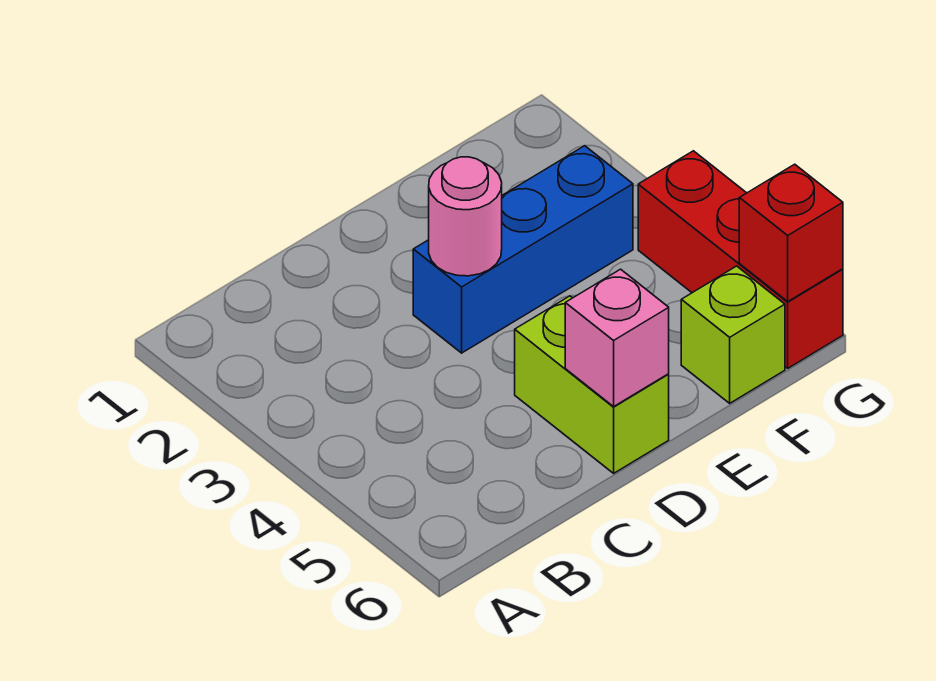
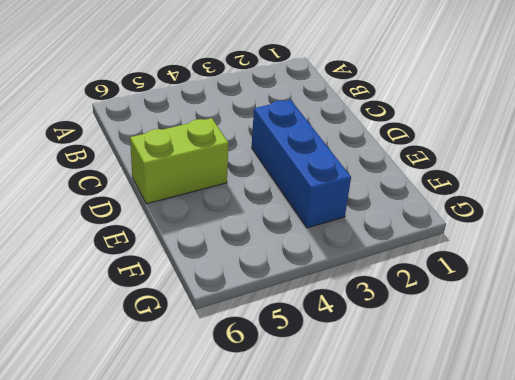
none -> lime 1x1 brick [681,266,785,403]
none -> red 1x3 brick [638,151,843,368]

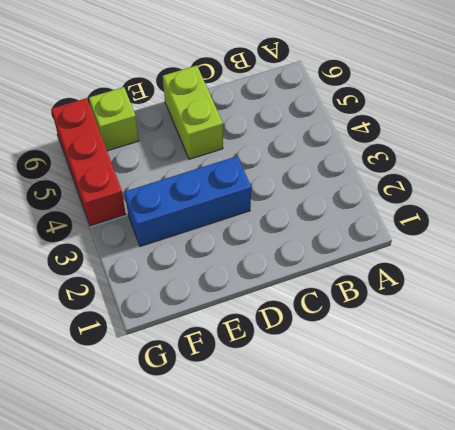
none -> pink 1x1 round brick [429,157,502,276]
none -> pink 1x1 brick [565,269,669,407]

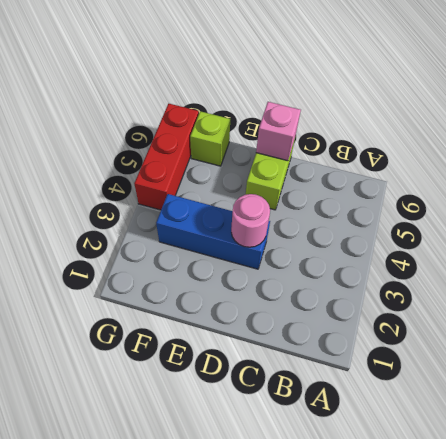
none -> red 1x1 brick [739,164,843,301]

